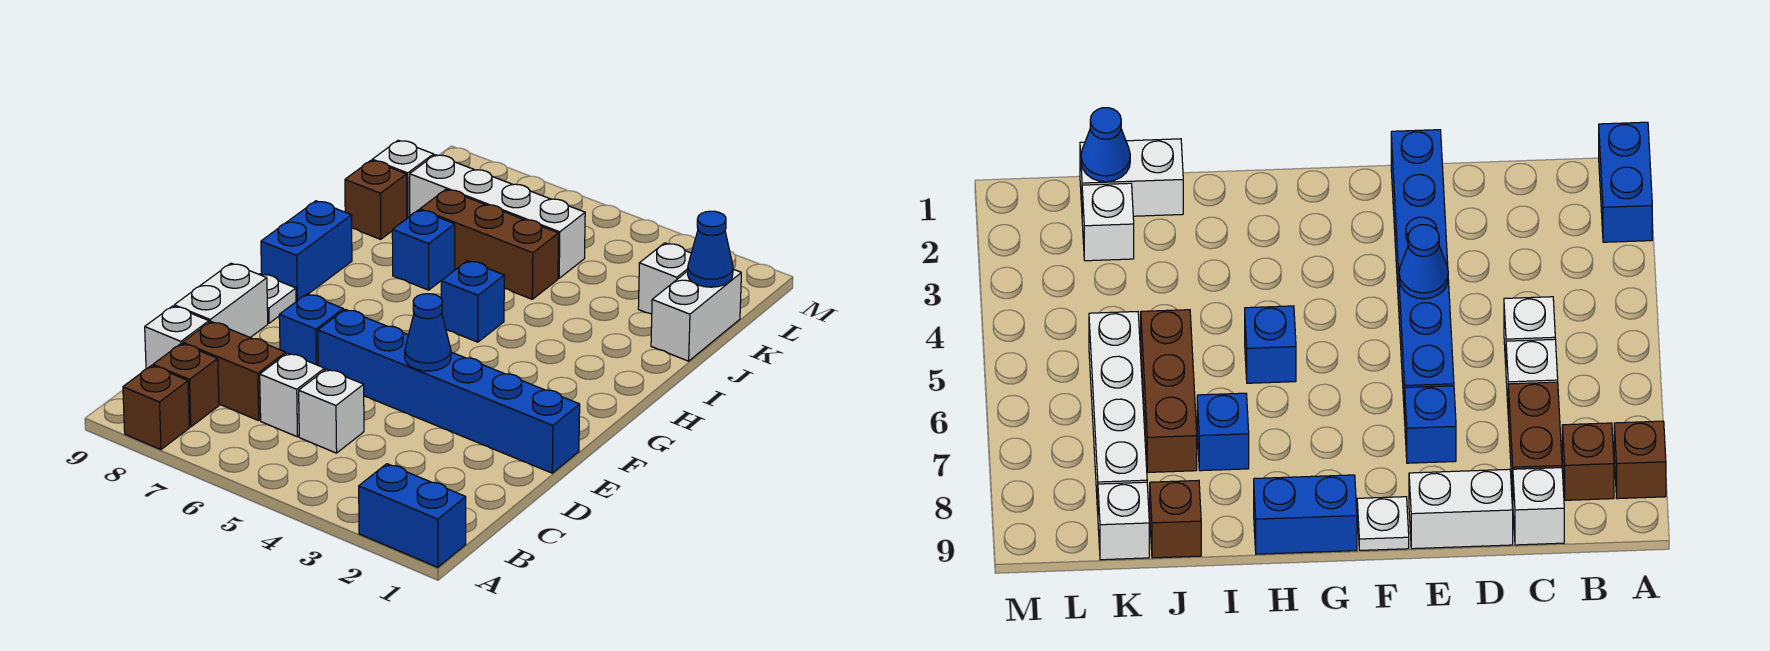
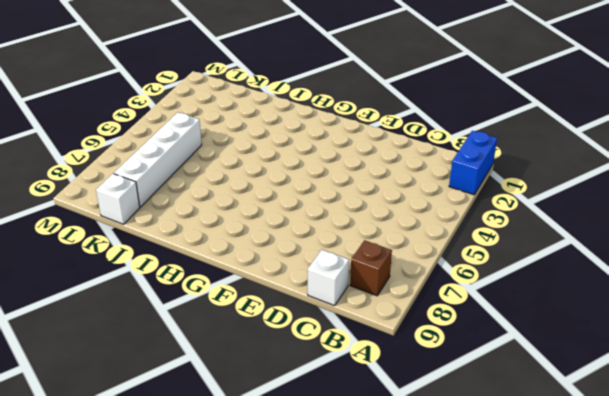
none -> brown 1x1 brick [123,366,189,449]
none -> white 1x1 brick [299,369,364,453]
none -> white 1x1 brick [260,353,325,437]

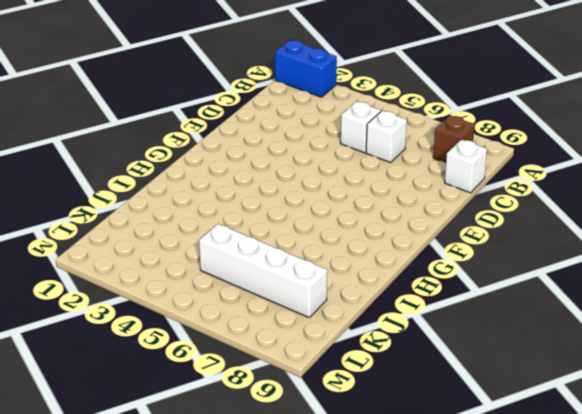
none -> brown 1x1 brick [123,366,189,449]
none -> brown 1x2 brick [183,322,286,420]
none -> white 1x2 brick [174,263,268,338]

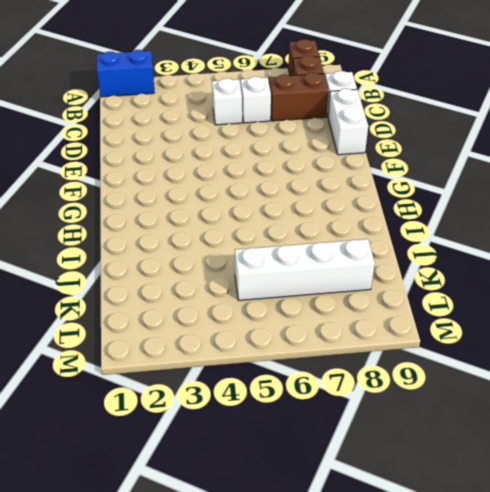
none -> blue 1x6 brick [318,309,580,473]
none -> blue 1x1 brick [279,294,343,365]
none -> white 1x1 plate [259,274,296,323]

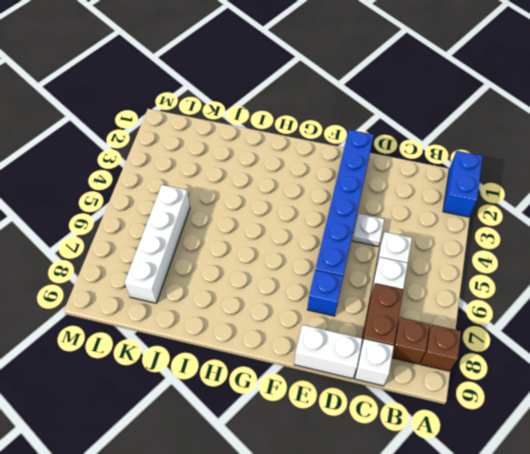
white 1x1 plate [352,214,384,246] -> white 1x1 plate moved to [259,274,296,323]
none -> blue 1x2 brick [261,201,352,301]
none -> blue 1x1 brick [441,261,504,342]
none -> blue 1x1 brick [392,210,455,290]

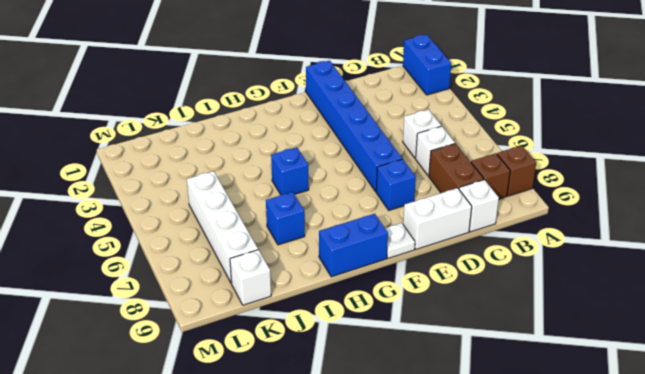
none -> white 1x2 brick [651,269,741,361]
none -> brown 1x3 brick [420,190,559,299]
none -> brown 1x1 brick [345,160,407,239]

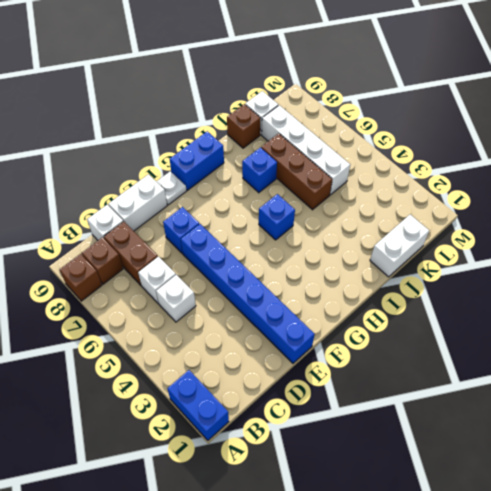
none -> white 1x1 brick [638,243,691,314]
none -> blue 1x1 cone [405,294,451,371]
none -> blue 1x1 cone [688,211,733,287]

